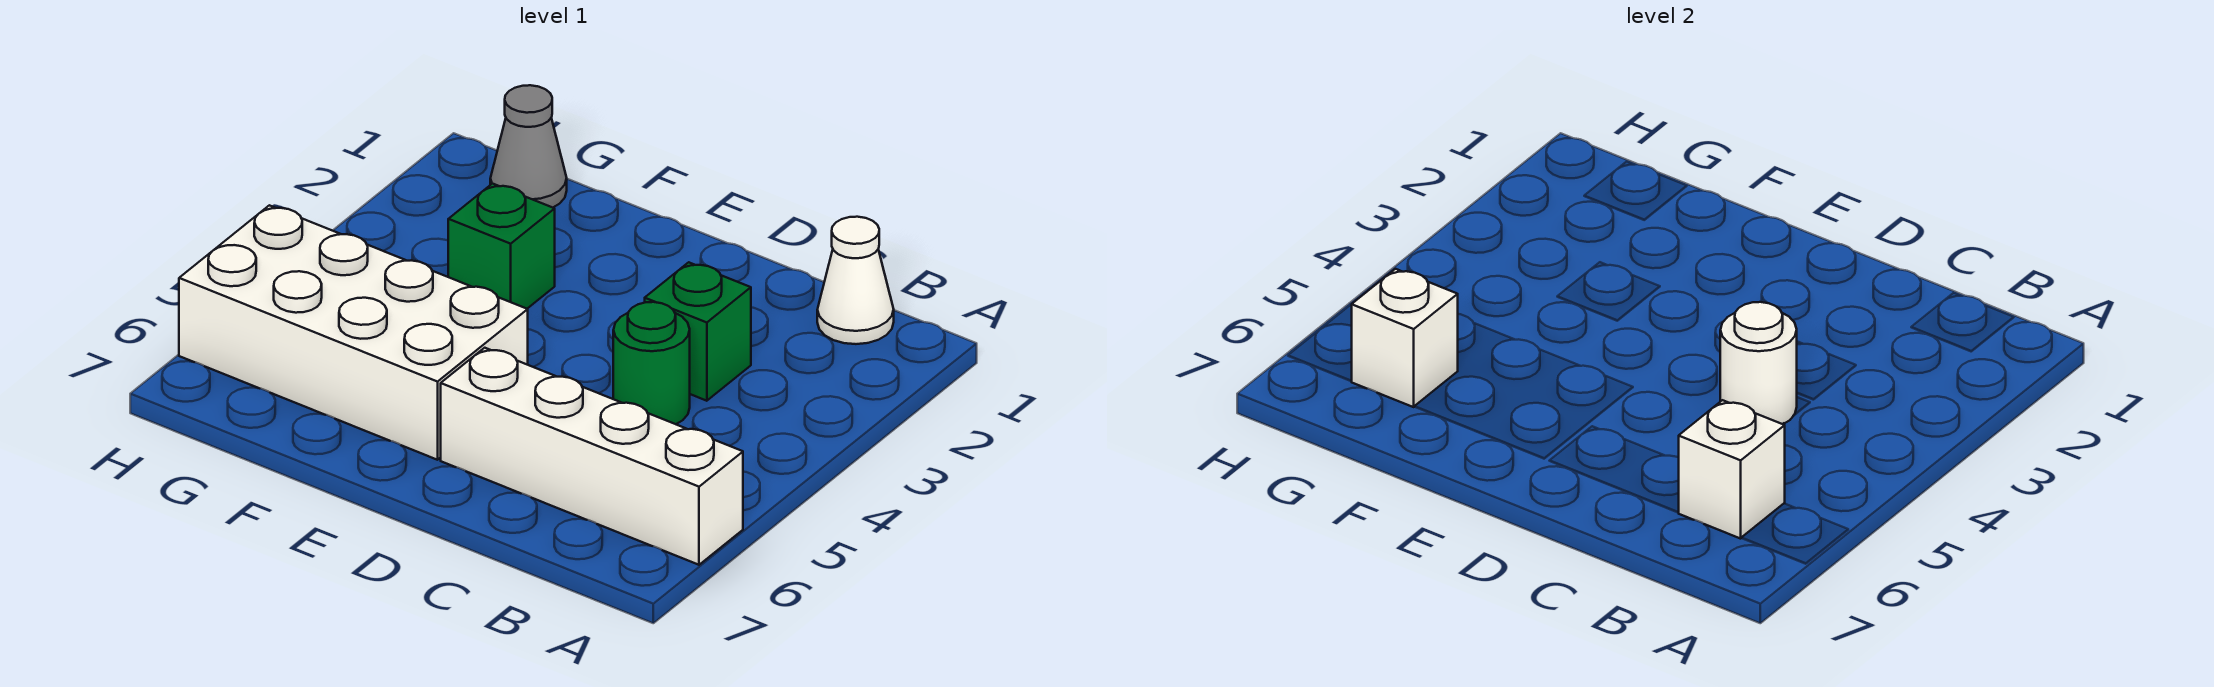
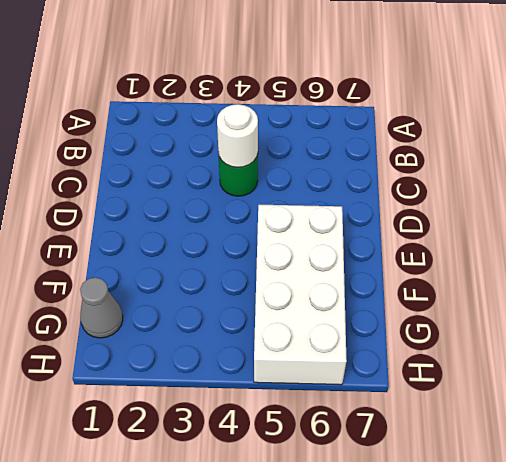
none -> white 1x4 brick [441,348,743,565]
none -> white 1x1 cone [817,217,894,344]

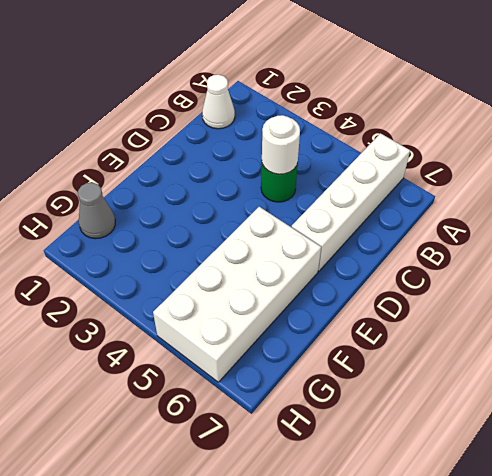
none -> green 1x1 brick [645,262,751,401]
none -> green 1x1 brick [448,184,555,309]

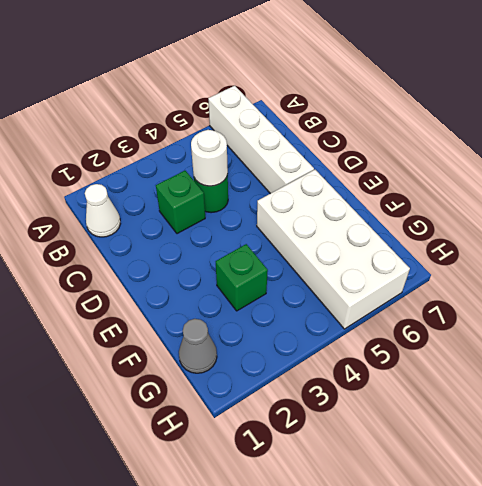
none -> white 1x1 brick [1679,400,1785,539]
none -> white 1x1 brick [1352,269,1458,407]

